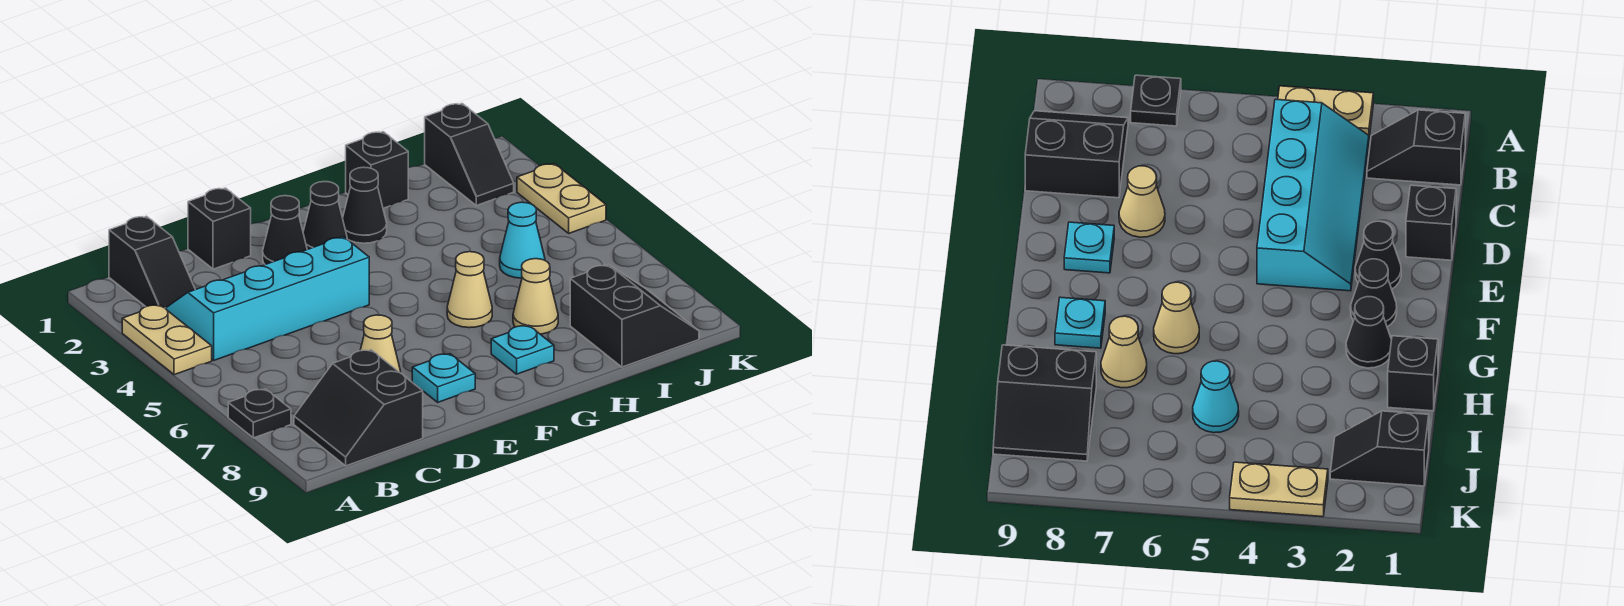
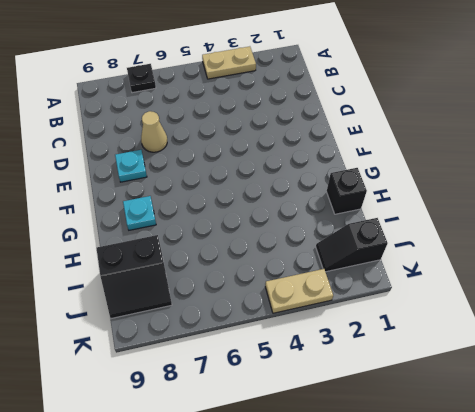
none -> black 1x2 slope [109,216,195,308]
none -> cyan 2x4 slope [165,237,369,360]
none -> black 2x2 slope [294,350,423,466]

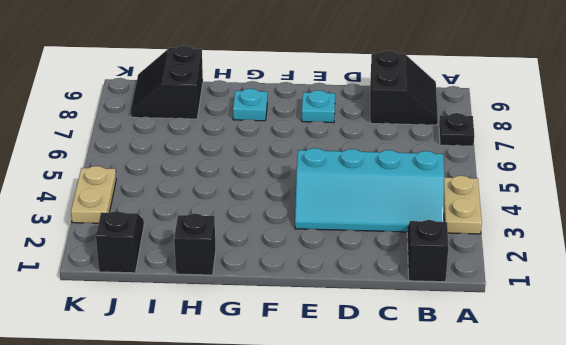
none -> black 1x1 brick [188,188,251,269]
none -> tan 1x1 cone [360,315,401,373]
none -> black 1x1 cone [263,196,307,265]

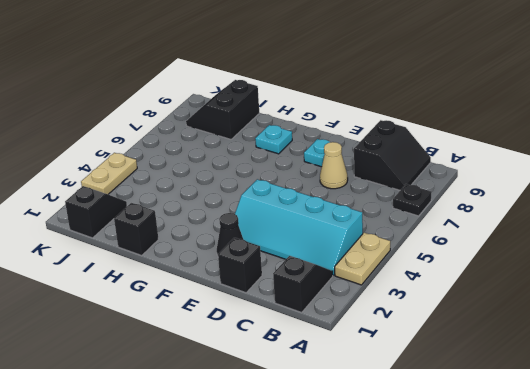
none -> black 1x1 cone [303,182,347,249]
none -> black 1x1 cone [343,167,387,243]
none -> tan 1x1 cone [447,252,492,328]

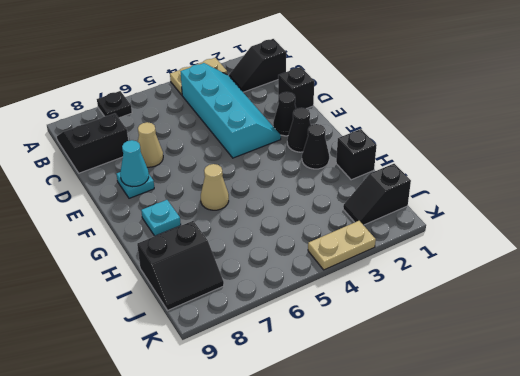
cyan 1x1 cone [120,140,149,187] -> cyan 1x1 cone moved to [500,202,545,278]
none -> tan 1x1 cone [513,259,558,334]

